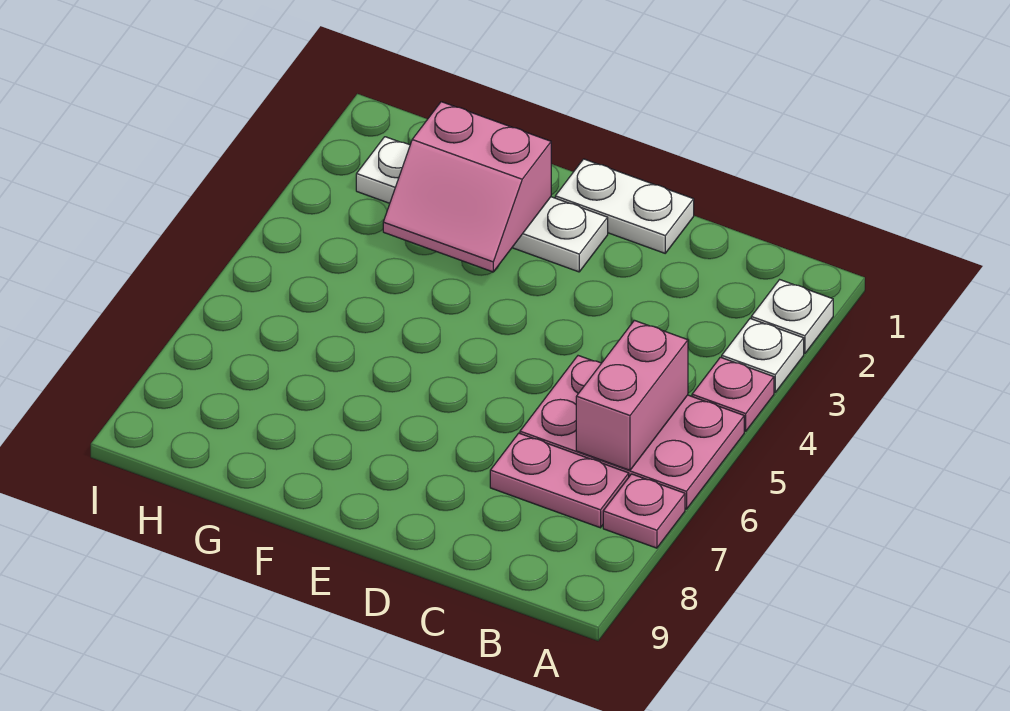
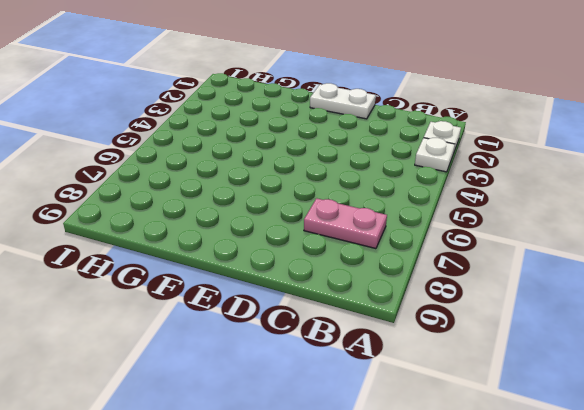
none -> pink 1x1 plate [692,357,774,431]
none -> pink 2x3 plate [520,356,744,509]

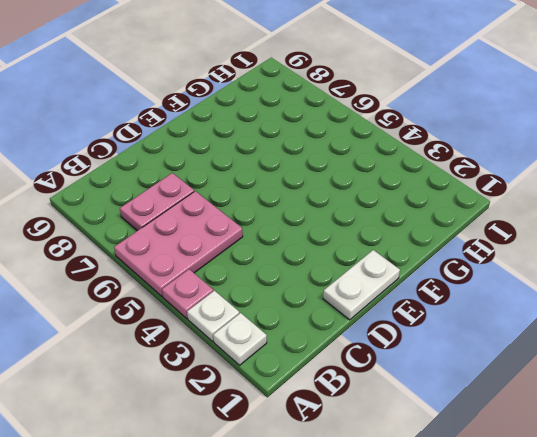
none -> pink 1x1 plate [603,474,685,548]
none -> white 1x4 plate [356,137,608,272]

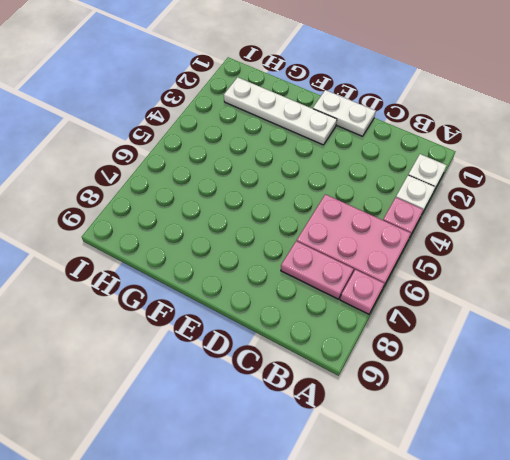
none -> pink 1x2 brick [576,320,688,470]
none -> pink 2x2 slope [383,102,551,272]

